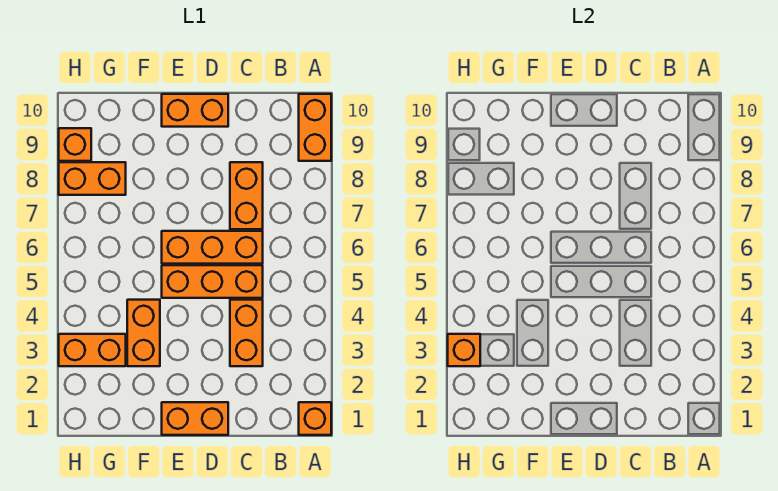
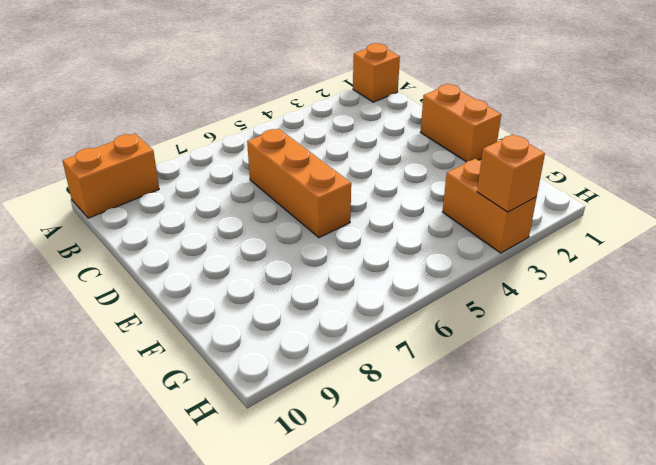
none -> orange 1x2 brick [230,300,263,366]
none -> orange 1x3 brick [162,265,263,298]
none -> orange 1x2 brick [230,162,263,229]

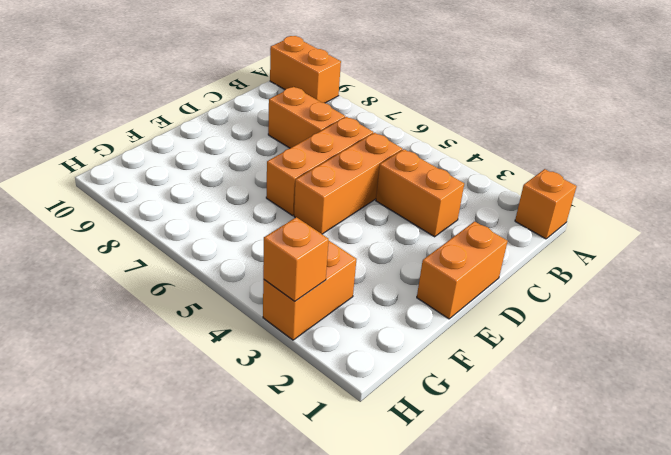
none -> orange 1x2 brick [162,94,228,127]
none -> orange 1x2 brick [127,300,160,366]
none -> orange 1x2 brick [59,162,126,195]

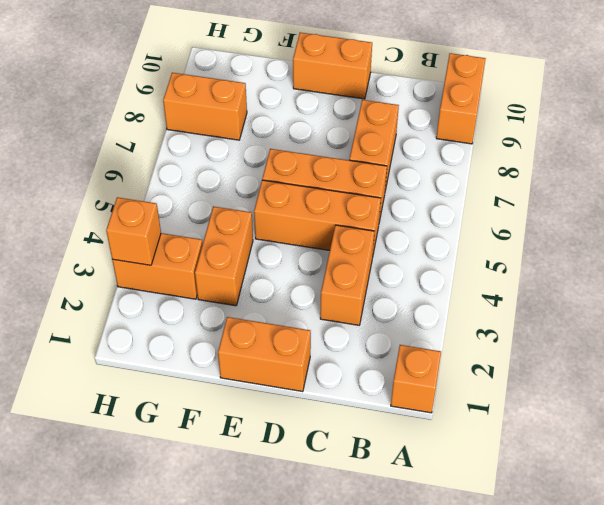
none -> orange 1x1 brick [59,128,91,161]

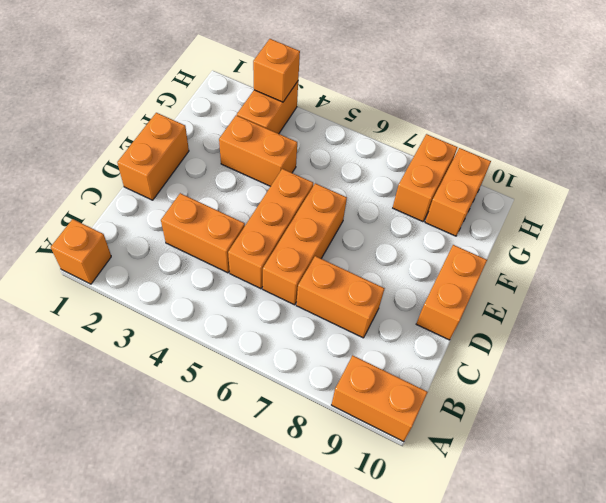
orange 1x2 brick [425,148,491,236] -> orange 1x1 brick [59,128,91,161]

